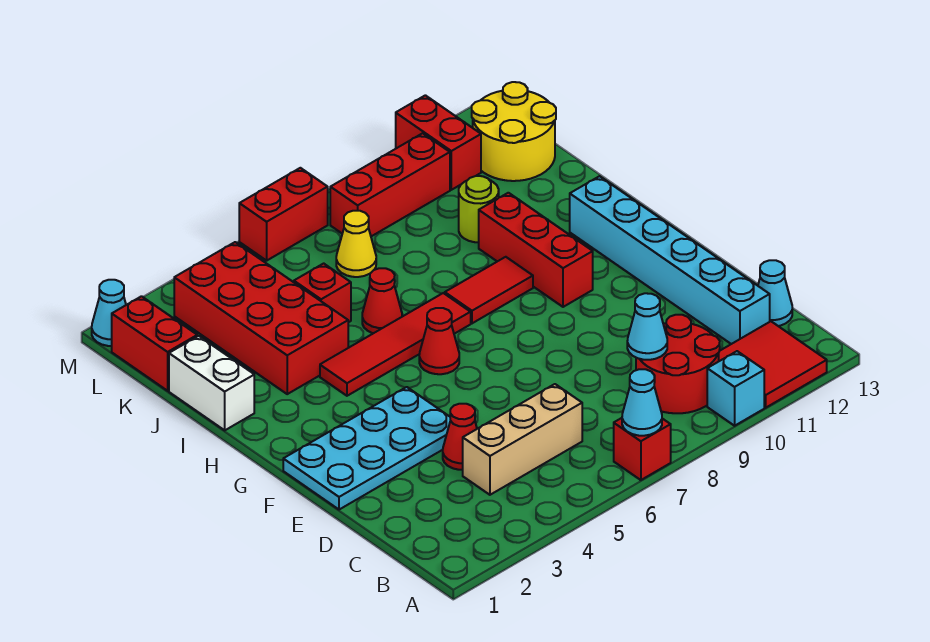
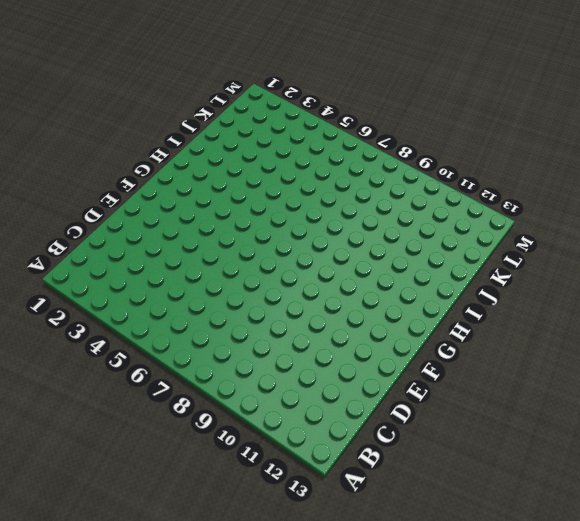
none -> red 1x1 brick [614,418,671,480]
none -> cyan 1x1 brick [707,351,764,426]
none -> red 2x2 tile [719,321,827,408]

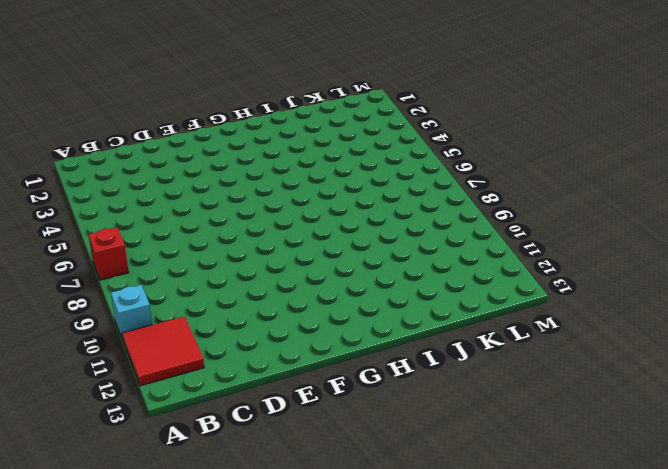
none -> red 2x2 round brick [636,315,720,413]
none -> tan 1x3 brick [463,384,582,495]
none -> cyan 1x6 brick [570,176,770,344]

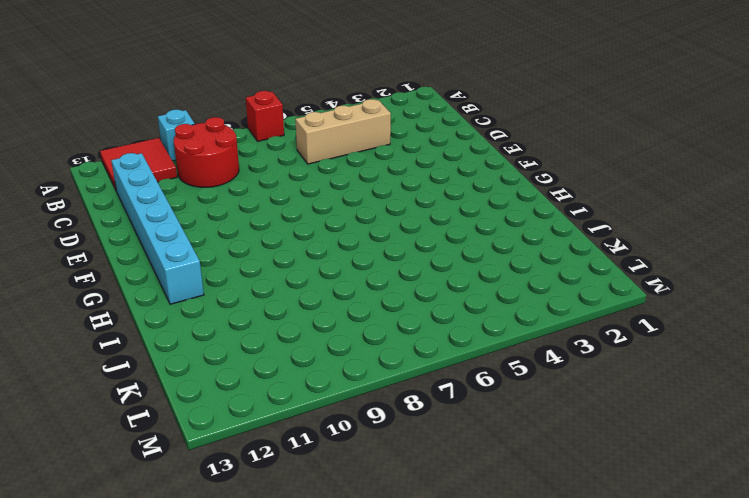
none -> cyan 1x1 cone [758,260,792,326]
none -> red 1x1 cone [443,404,477,470]
none -> cyan 2x4 plate [283,387,450,510]

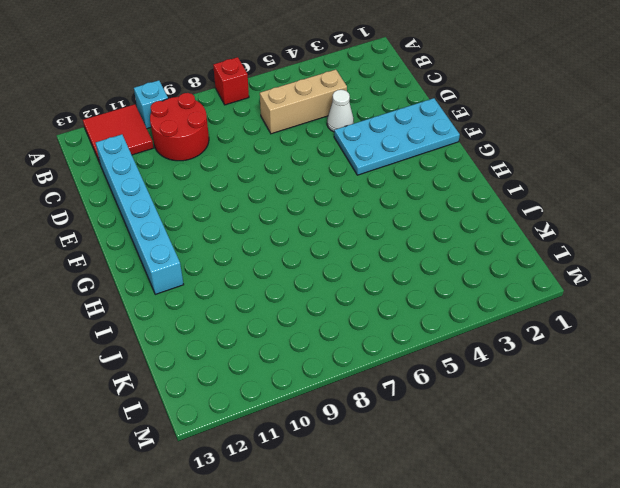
white 1x1 cone [327,90,354,132] -> red 1x1 cone [443,404,477,470]
none -> cyan 1x1 cone [758,260,792,326]
none -> red 1x1 cone [419,308,459,374]
none -> red 1x3 brick [479,193,593,307]

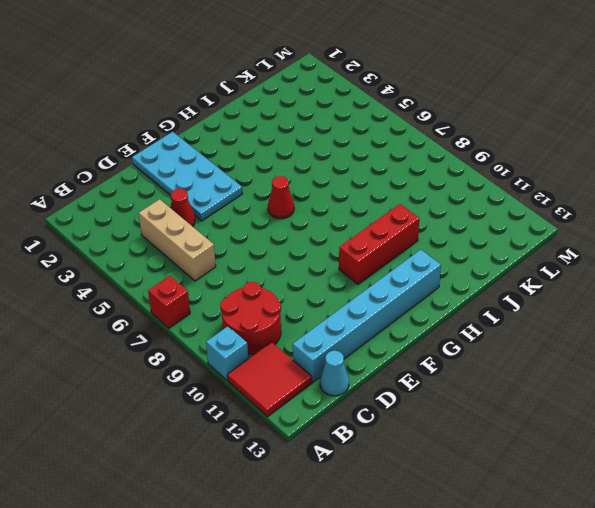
none -> red 1x4 tile [320,293,471,396]
none -> red 1x2 tile [445,257,533,323]
none -> white 1x2 brick [169,336,254,430]

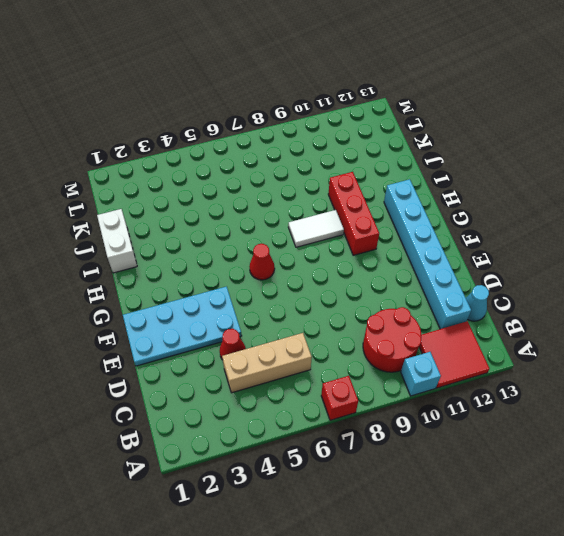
white 1x2 tile [288,210,344,247] -> red 1x2 tile [445,257,533,323]
none -> red 1x4 tile [320,293,471,396]
none -> red 2x4 brick [174,242,348,394]
none -> red 1x1 cone [362,268,402,333]

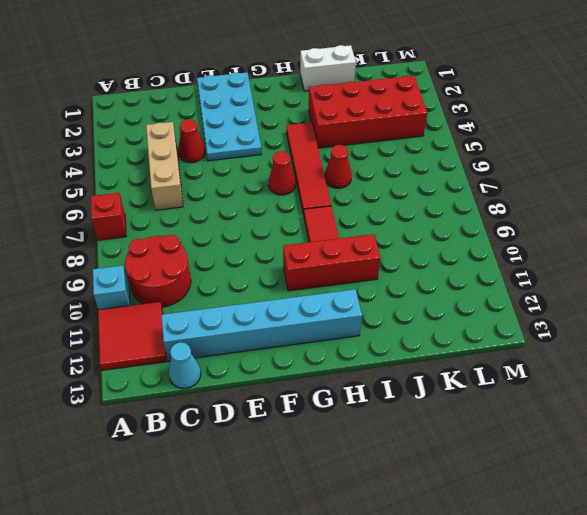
none -> red 1x1 brick [294,263,351,322]
none -> lime 1x1 round brick [459,176,499,242]
none -> red 1x2 brick [112,296,197,391]

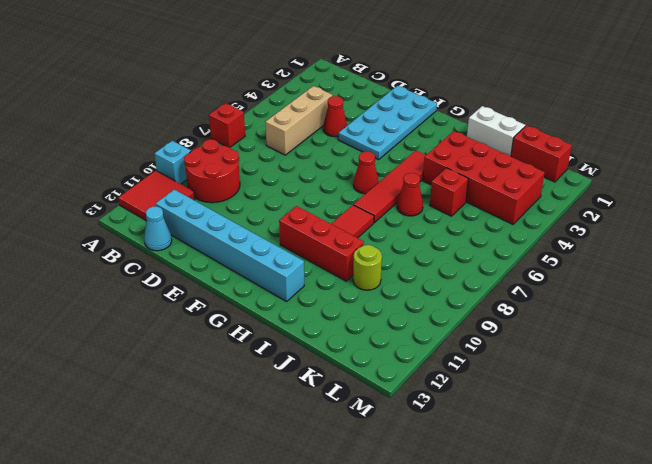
none -> yellow 1x1 cone [336,211,376,277]
none -> yellow 2x2 round brick [472,82,556,181]
none -> red 1x3 brick [330,133,450,236]

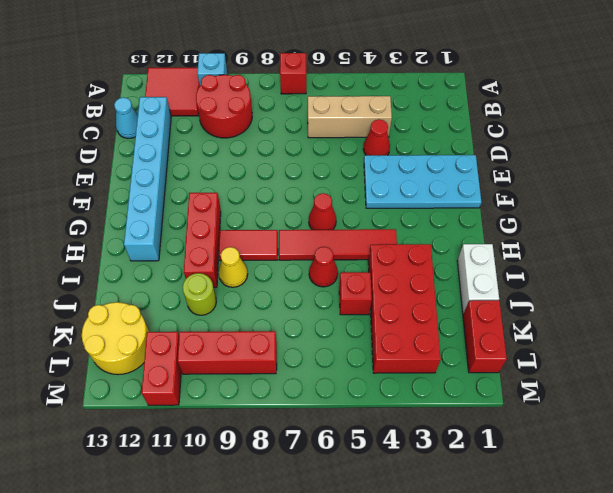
yellow 1x1 cone [219,247,248,287] -> yellow 1x1 cone moved to [336,211,376,277]
none -> cyan 1x1 cone [92,280,126,346]
none -> red 1x2 brick [239,168,328,261]
none -> cyan 1x1 cone [622,369,662,436]

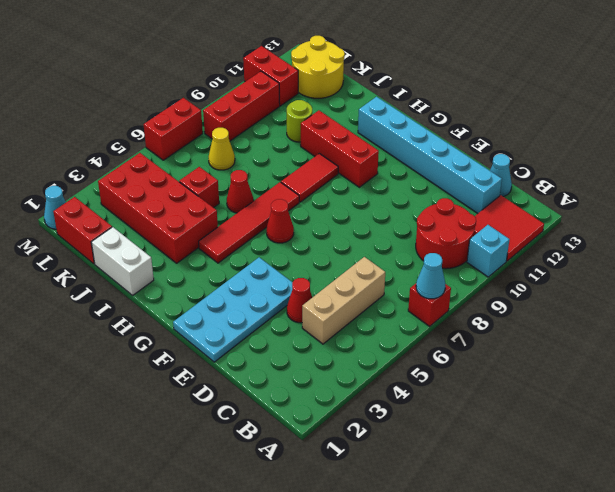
none -> cyan 1x1 cone [627,293,667,360]

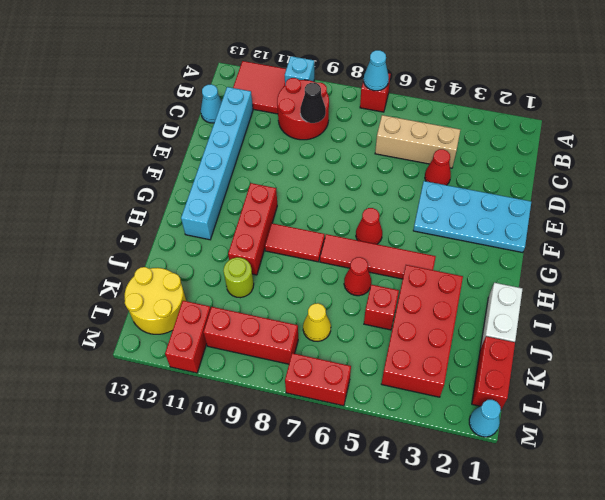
black 1x1 cone [300,83,326,123] -> cyan 1x1 cone [627,293,667,360]

